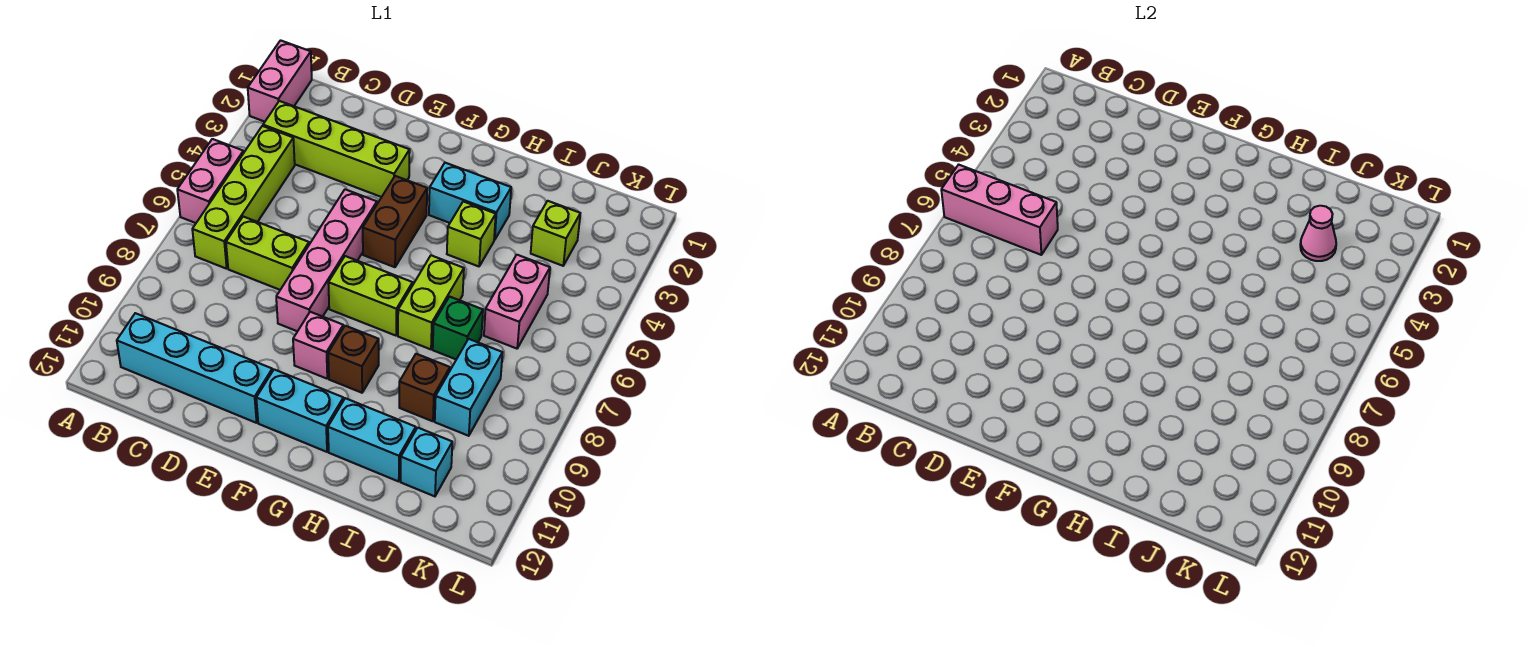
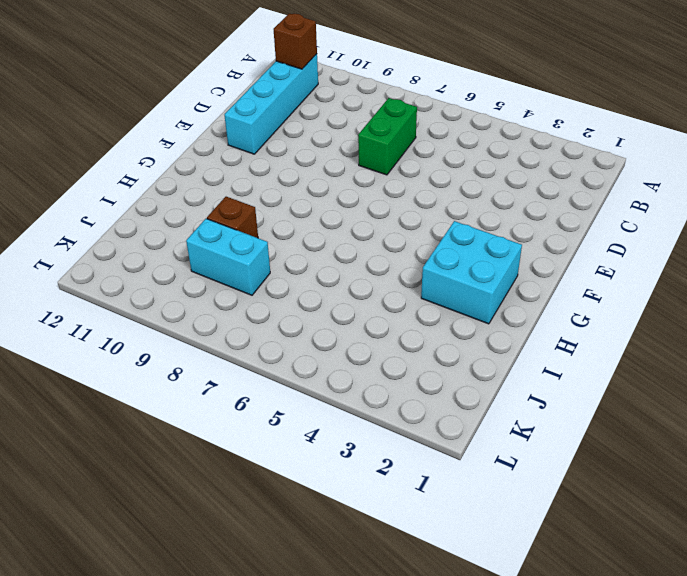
brown 1x1 brick [274,13,317,69] -> brown 1x1 brick moved to [328,326,379,393]
green 1x2 brick [358,98,417,175] -> lime 1x2 brick [226,217,309,290]
cyan 2x2 brick [421,221,522,324] -> cyan 1x2 brick [429,163,511,240]
none -> pink 1x2 brick [248,40,312,122]
none -> pink 1x2 brick [177,139,244,223]
none -> lime 1x4 brick [263,101,410,197]

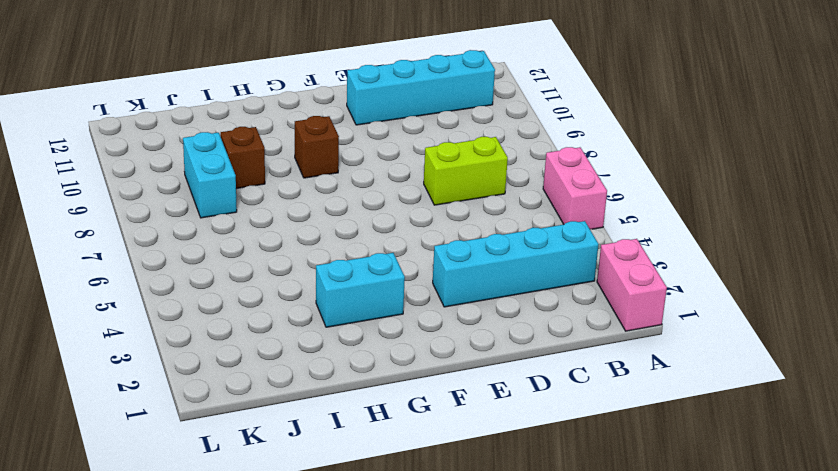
cyan 1x4 brick [433,221,599,307] -> lime 1x4 brick [263,101,410,197]
none -> lime 1x4 brick [192,126,295,269]
none -> pink 1x4 brick [276,189,377,331]
none -> brown 1x2 brick [363,176,427,267]

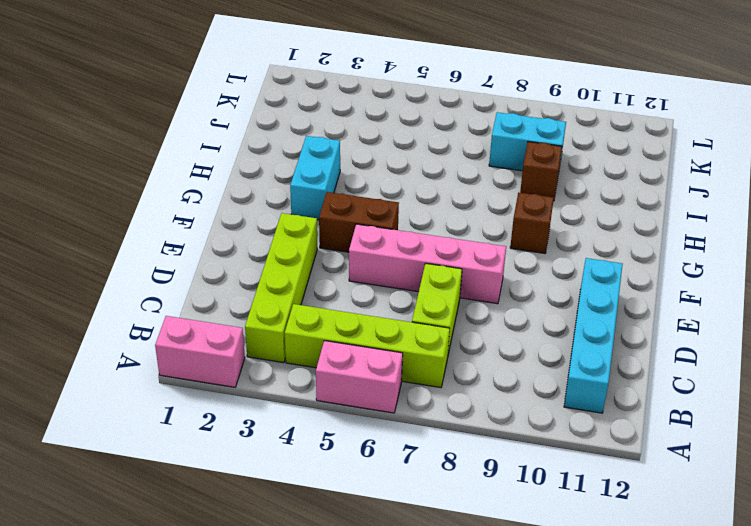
none -> lime 1x2 brick [328,256,413,336]
none -> pink 1x1 brick [293,312,343,379]
none -> cyan 1x2 brick [256,370,343,452]

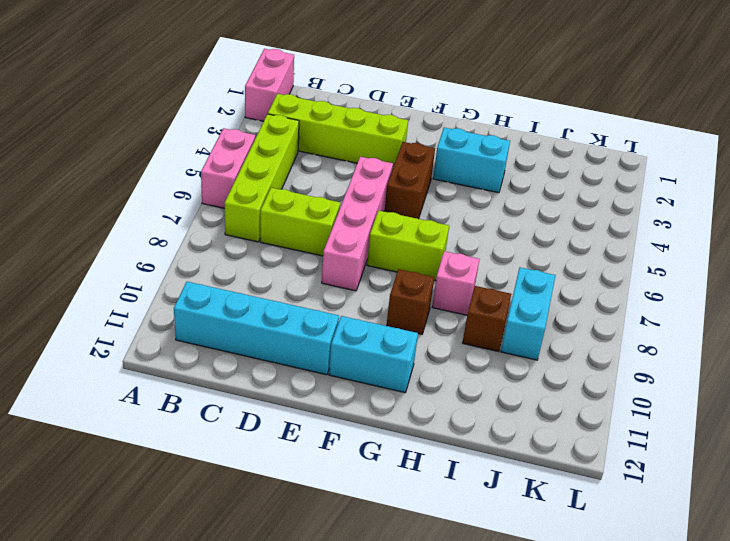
pink 1x1 brick [432,251,480,315] -> pink 1x1 brick moved to [293,312,343,379]
none -> lime 1x1 brick [447,201,496,266]
none -> lime 1x2 brick [398,255,464,349]
none -> cyan 1x2 brick [328,398,416,481]

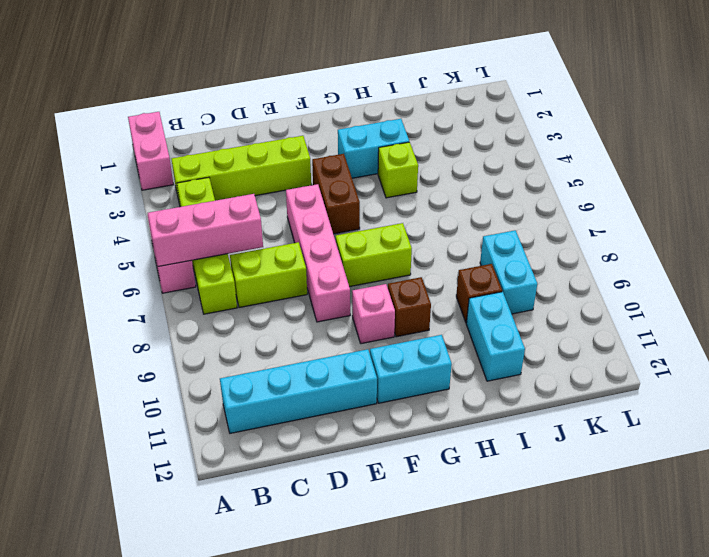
cyan 1x2 brick [466,292,525,381] -> cyan 1x2 brick turned to [328,398,416,481]
none -> lime 1x2 brick [398,255,464,349]
none -> green 1x1 brick [433,297,483,359]
none -> lime 1x1 brick [531,201,580,266]

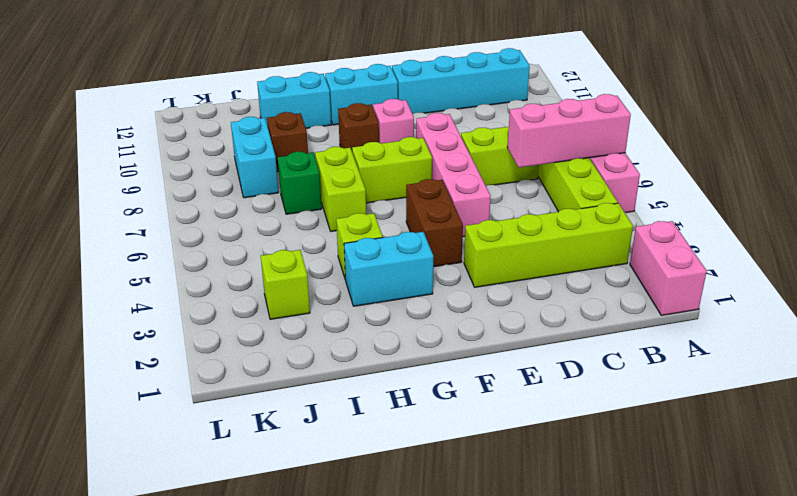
none -> pink 1x2 brick [484,255,550,349]
none -> cyan 1x1 brick [401,428,452,496]
none -> pink 1x1 cone [1300,206,1336,261]

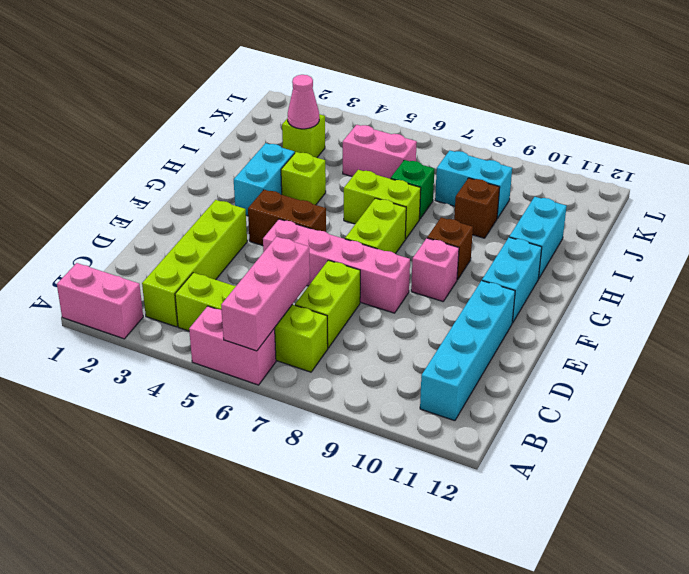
none -> cyan 1x1 brick [401,428,452,496]

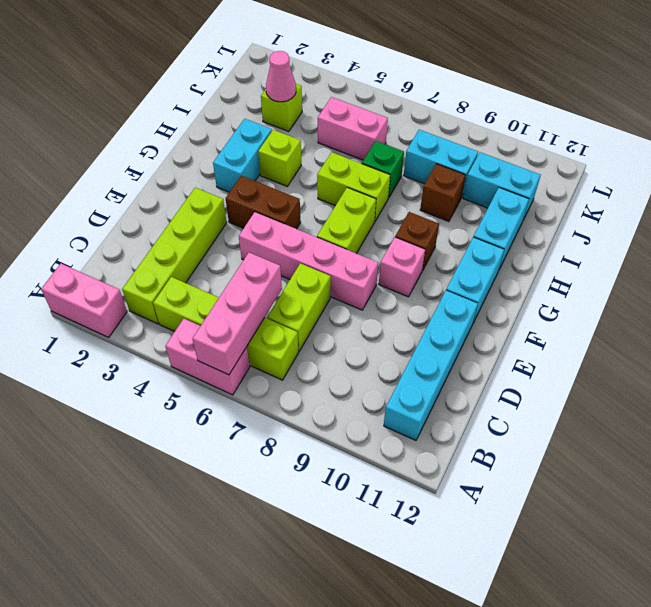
cyan 1x2 brick [463,152,541,220] -> cyan 1x1 brick [401,428,452,496]

